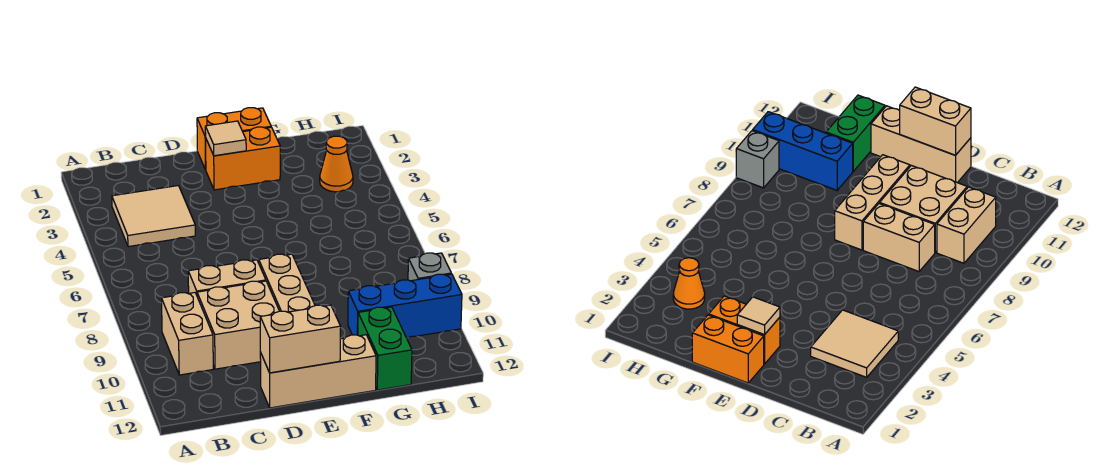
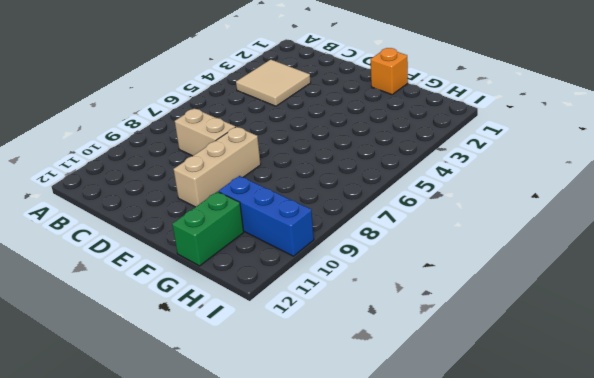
orange 1x1 brick [370,48,408,95] -> orange 1x2 brick [197,108,271,170]
none -> tan 1x2 brick [162,293,213,375]
none -> tan 2x2 brick [197,281,279,369]
none -> tan 1x3 brick [260,335,376,408]

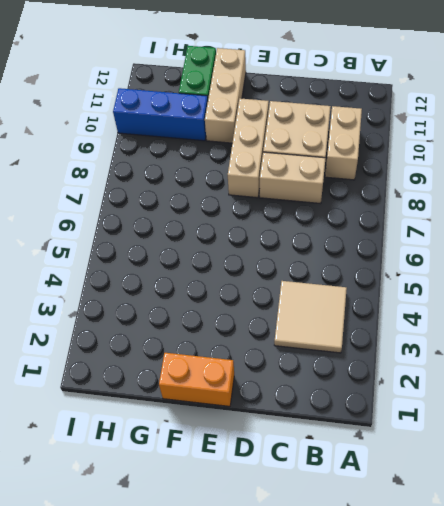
tan 1x3 brick [205,48,246,143] -> tan 1x3 brick turned to [260,335,376,408]
none -> orange 1x2 brick [206,127,280,190]
none -> orange 1x1 cone [320,136,353,192]
none -> grey 1x1 brick [408,253,451,281]

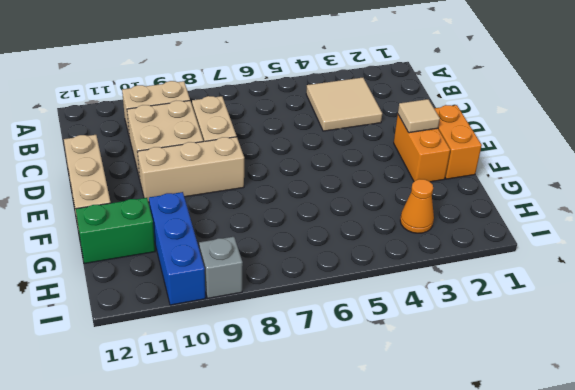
none -> tan 1x2 brick [260,305,341,373]

